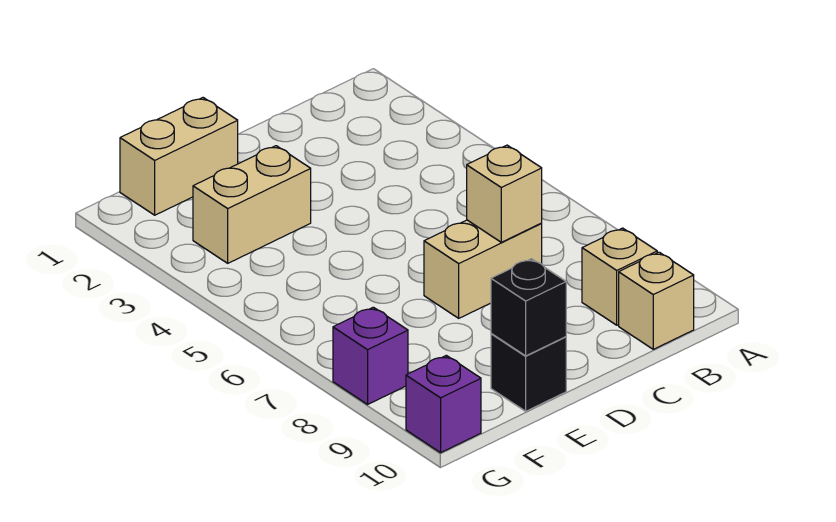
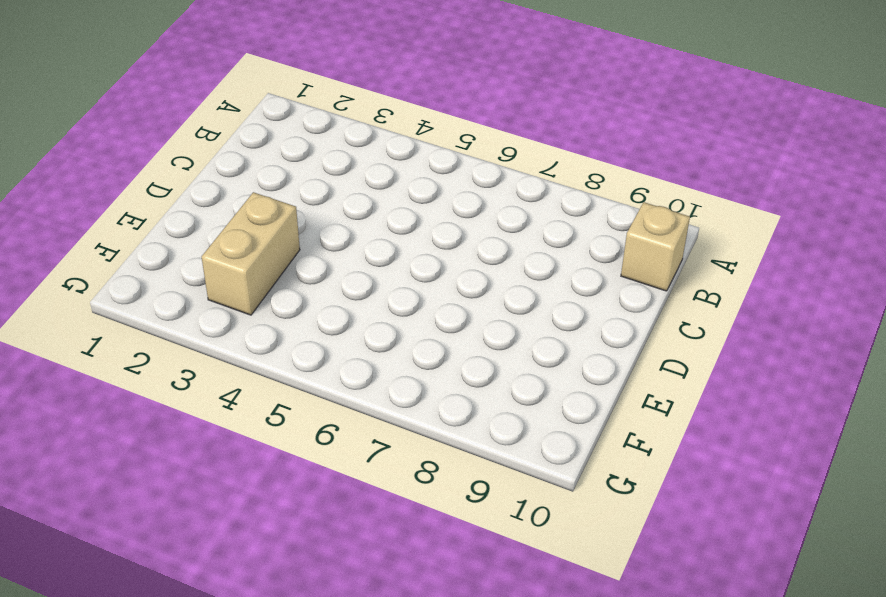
none -> tan 1x1 brick [582,228,657,325]
none -> tan 1x2 brick [424,220,542,318]

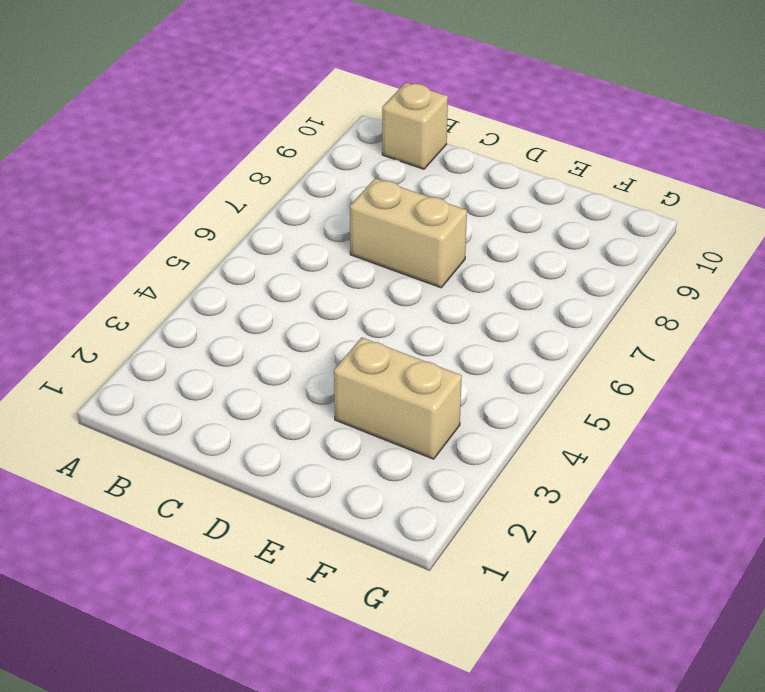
none -> tan 1x1 brick [582,228,657,325]
none -> tan 1x2 brick [120,98,238,215]

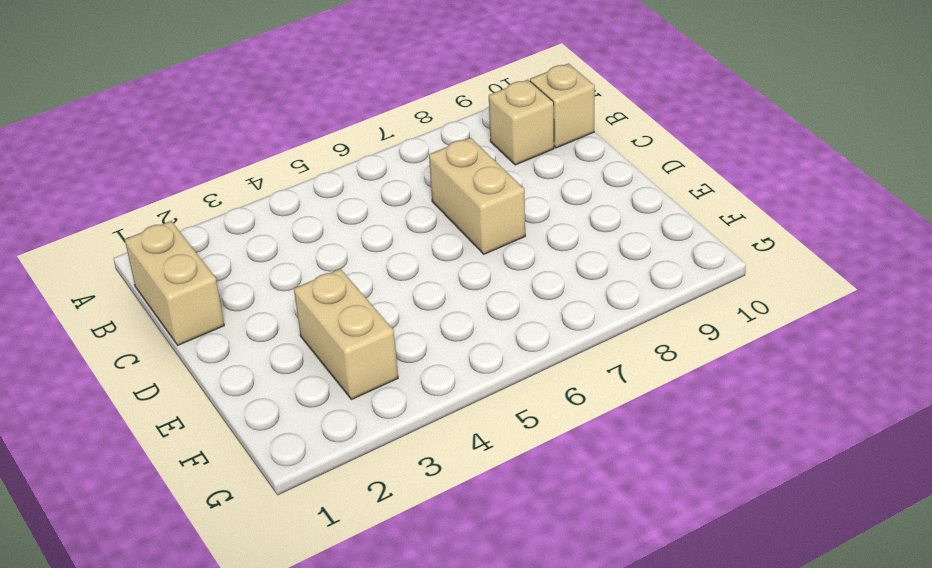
tan 1x2 brick [125,221,224,345] -> tan 1x2 brick moved to [120,98,238,215]
none -> black 1x1 brick [491,334,566,411]
none -> purple 1x1 brick [333,307,408,404]

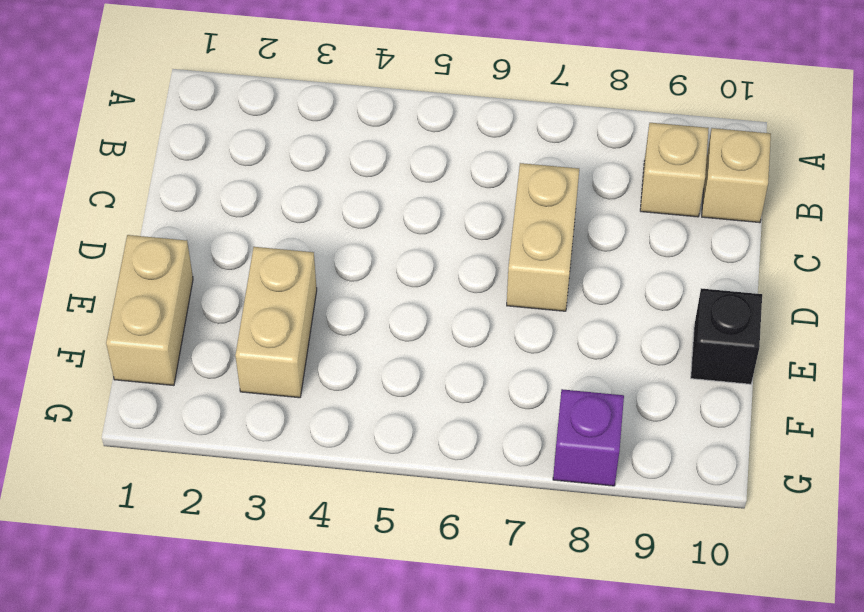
none -> purple 1x1 brick [406,355,481,453]
none -> tan 1x1 brick [467,145,542,242]

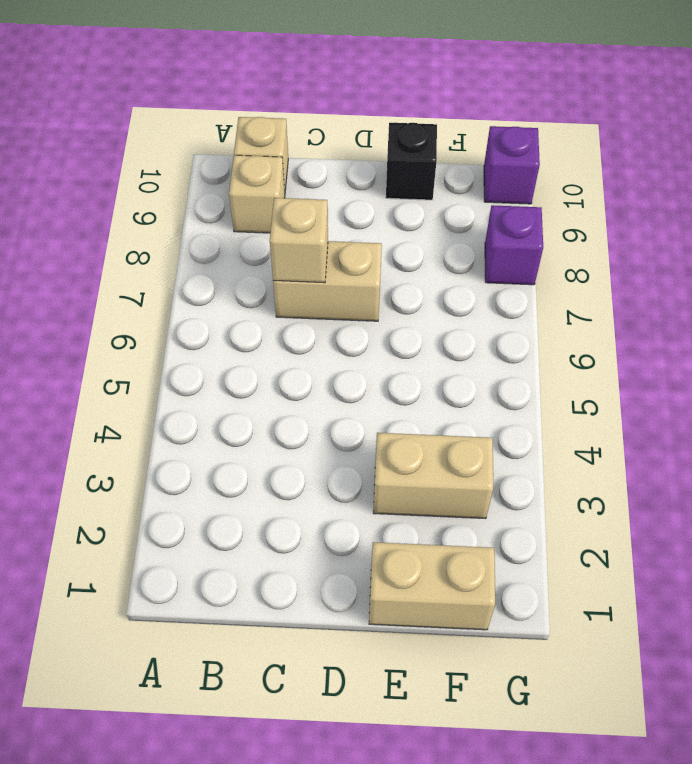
none -> black 1x1 brick [491,259,566,356]

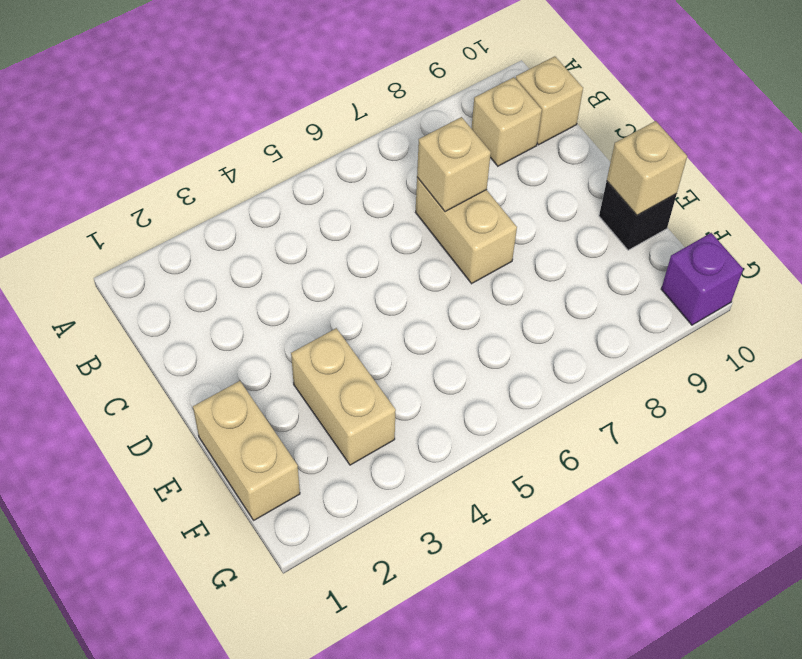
tan 1x1 brick [607,121,687,215] -> black 1x1 brick [491,259,566,356]
none -> purple 1x1 brick [333,307,408,404]

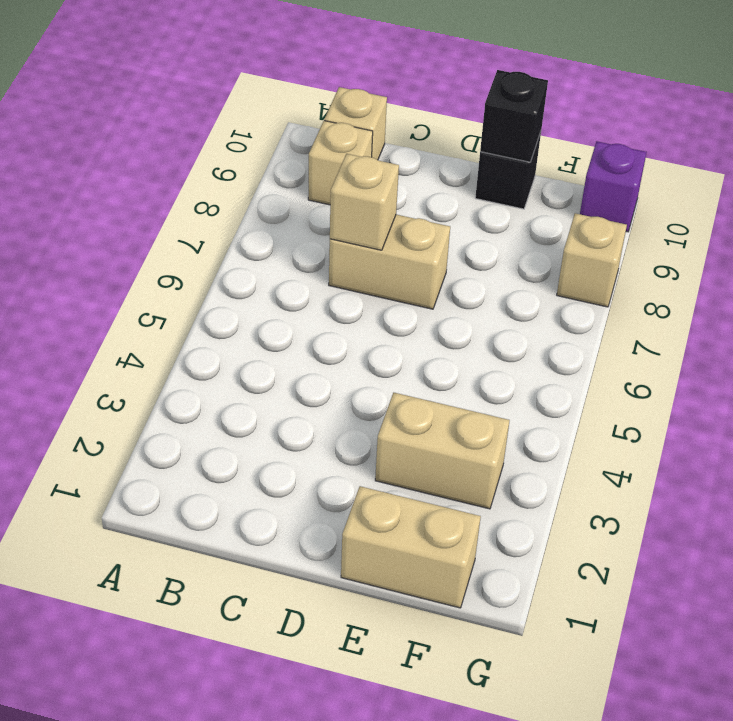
tan 1x1 brick [557,213,627,307] -> purple 1x1 brick [333,307,408,404]

